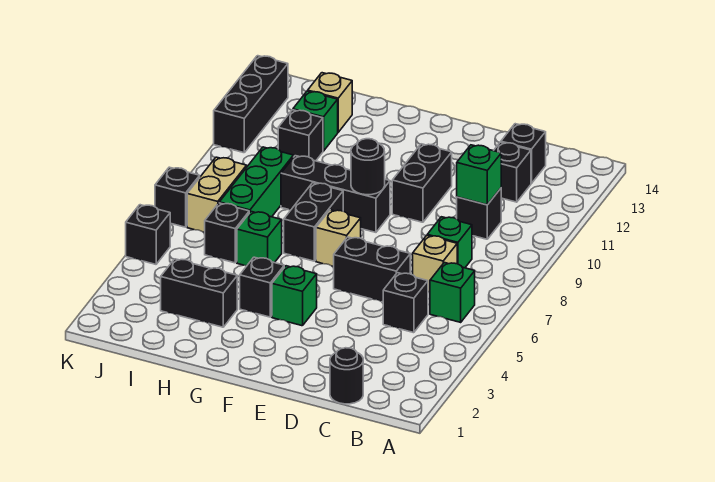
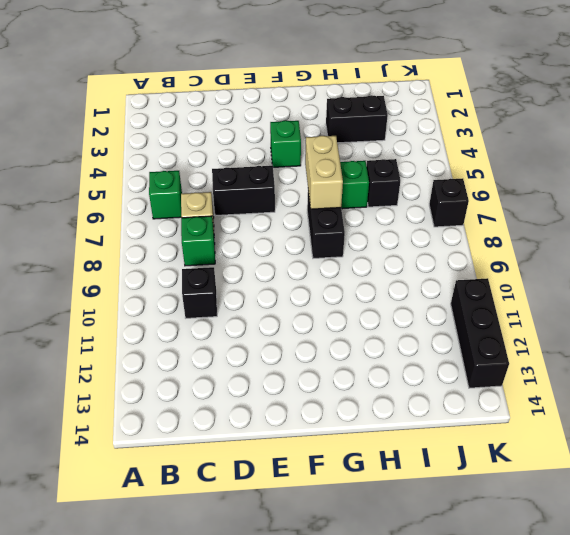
tan 1x2 brick [305,136,343,209] -> tan 1x2 brick moved to [187,157,247,232]
none -> black 1x1 round brick [330,348,363,404]
none -> black 1x1 brick [383,273,428,333]
none -> black 1x1 brick [494,142,531,202]

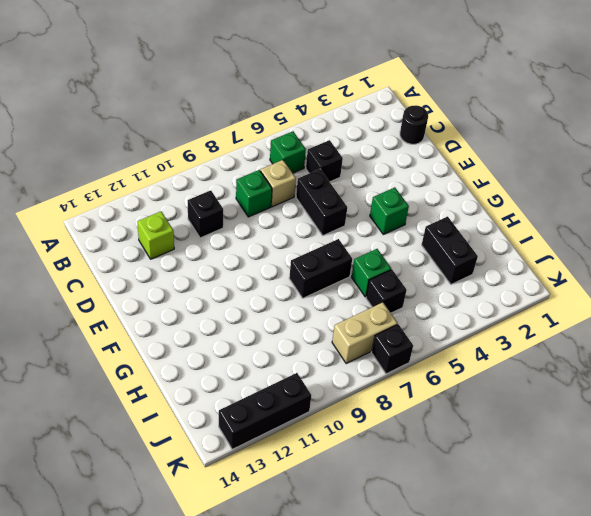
lime 1x1 brick [137,211,174,259] -> black 1x1 brick [494,142,531,202]
none -> black 1x1 brick [501,124,546,184]
none -> black 1x2 brick [392,144,452,222]
none -> tan 1x1 brick [316,210,361,266]

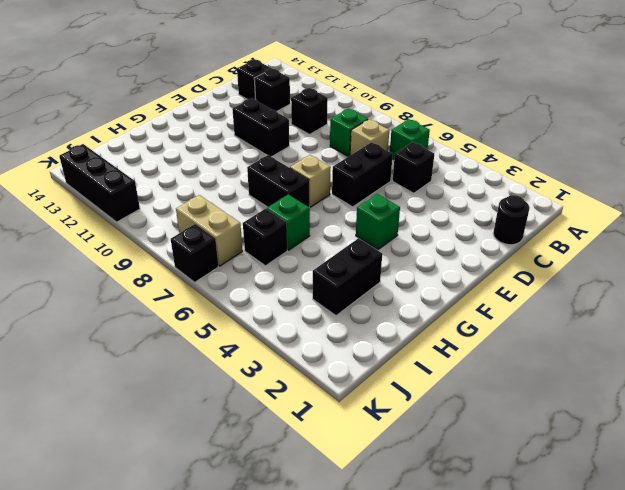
none -> black 1x3 brick [281,156,390,232]
none -> black 1x1 brick [240,257,284,317]
none -> green 1x3 brick [219,147,293,217]

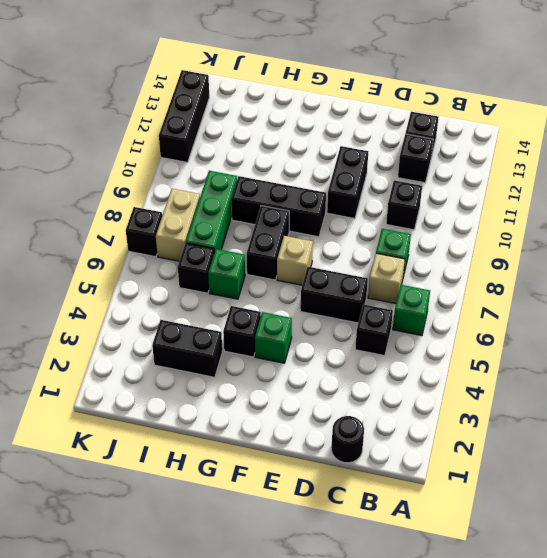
none -> black 1x1 brick [278,110,323,161]
none -> green 1x1 brick [293,91,338,151]
none -> tan 1x1 brick [308,73,352,132]

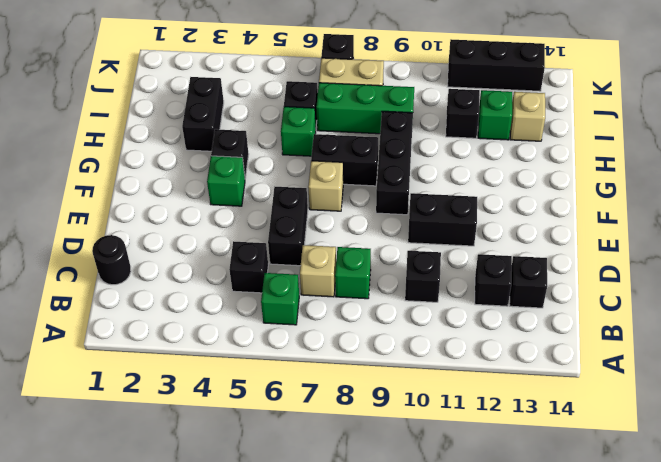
none -> black 1x1 brick [126,205,170,264]
none -> green 1x1 brick [457,145,501,205]
none -> black 1x1 round brick [351,139,385,195]

